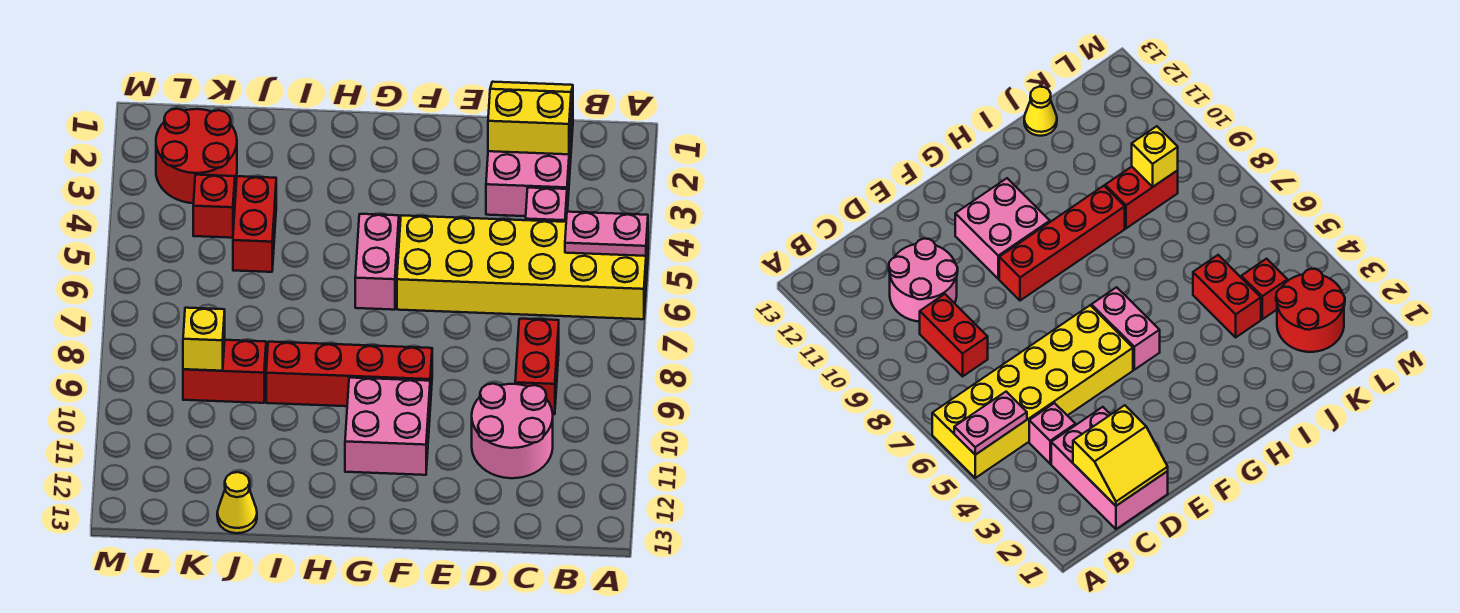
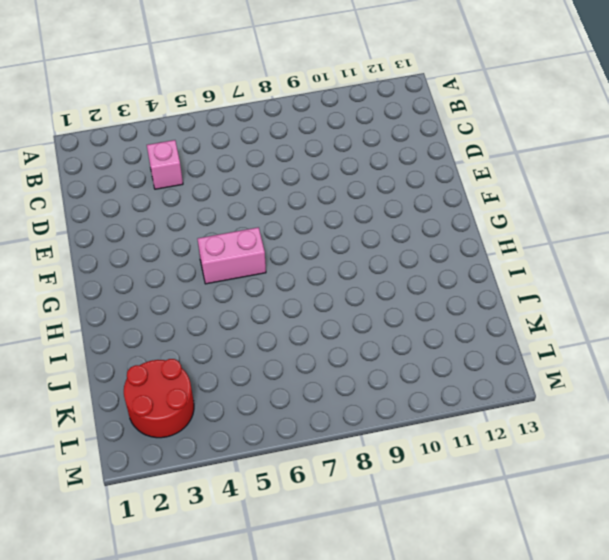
none -> yellow 2x6 brick [397,215,648,319]
none -> pink 2x3 brick [486,101,573,216]
none -> red 1x2 brick [515,319,559,414]

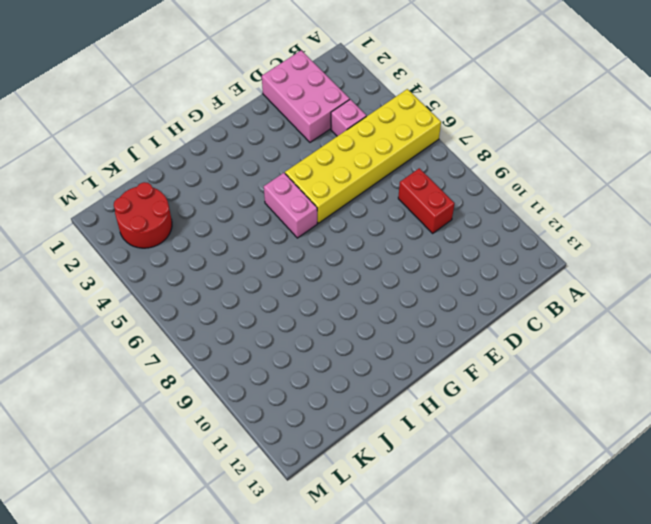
none -> pink 2x2 round brick [472,384,553,478]
none -> red 1x4 brick [266,342,432,406]
none -> pink 2x2 brick [345,378,430,475]

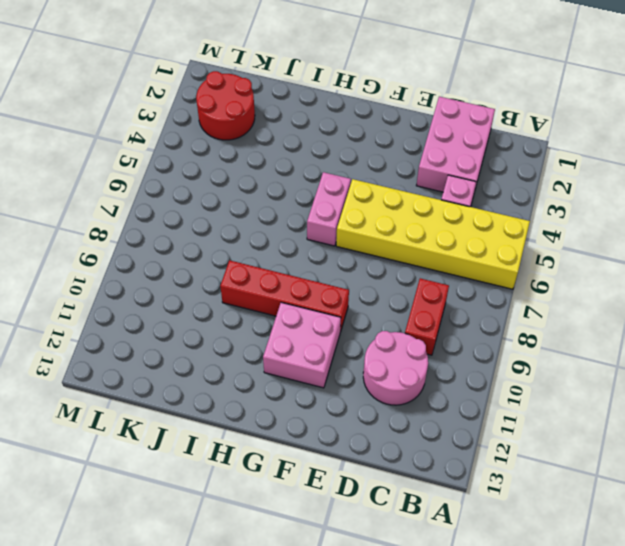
none -> red 1x2 brick [233,176,276,272]
none -> red 1x2 brick [183,340,266,403]
none -> yellow 1x1 cone [217,472,257,533]

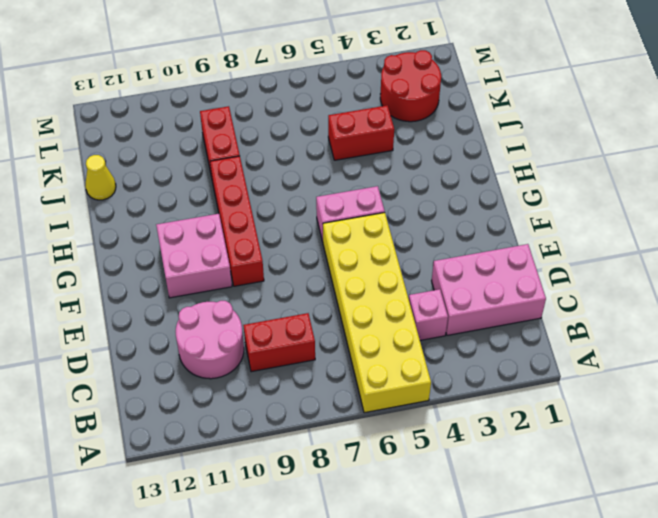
none -> red 1x1 brick [193,175,235,238]
none -> pink 1x2 plate [565,212,648,256]
none -> yellow 2x2 slope [488,82,573,154]

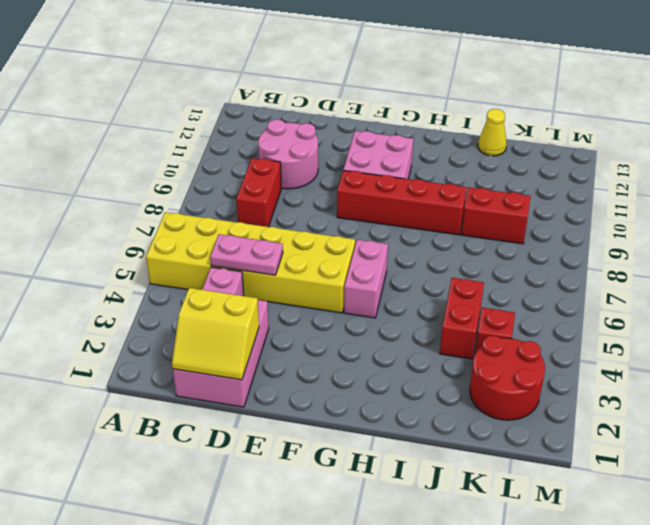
pink 1x2 plate [210,234,283,275] -> pink 1x2 plate moved to [565,212,648,256]
none -> yellow 1x1 brick [183,308,225,371]

